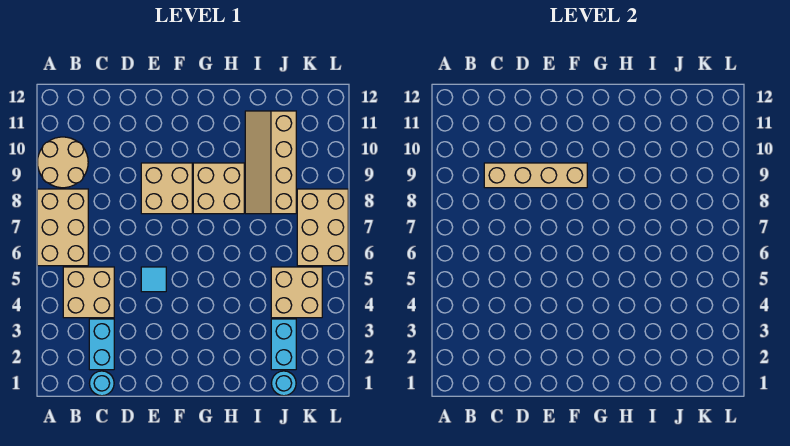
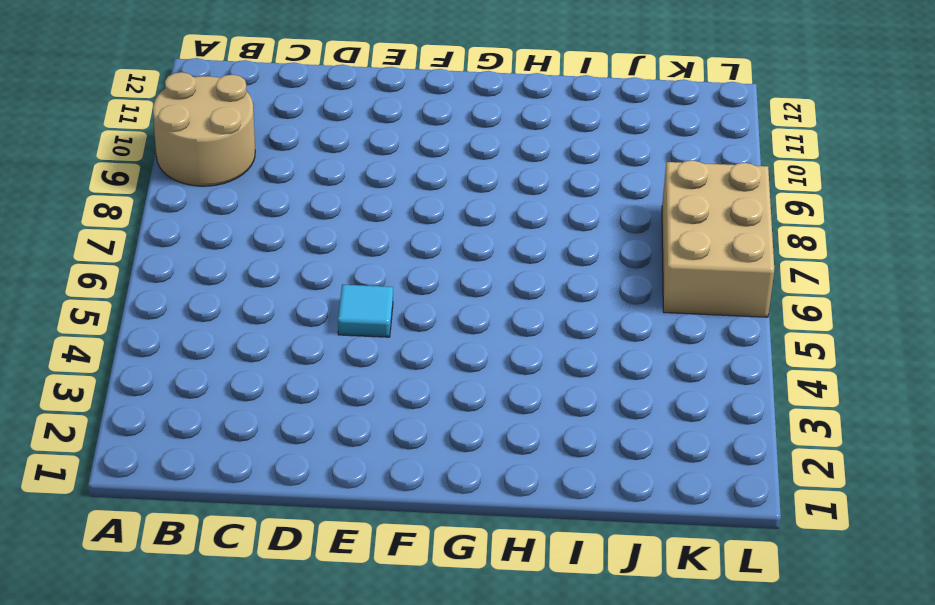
none -> tan 2x3 brick [37,189,88,266]
none -> tan 2x2 brick [63,267,114,318]
none -> cyan 1x1 round brick [89,371,114,396]

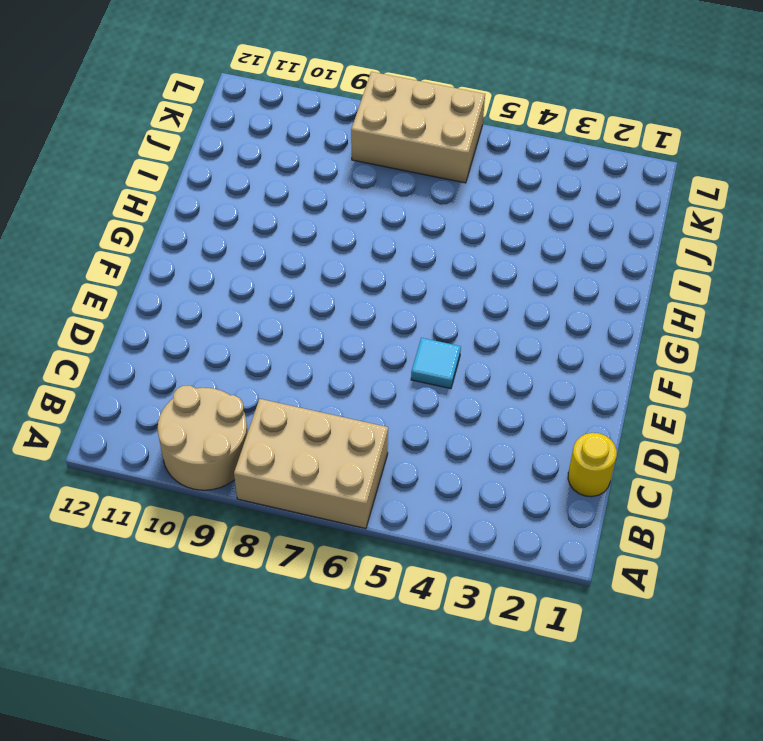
yellow 1x1 round brick [568,433,617,497] -> cyan 1x1 round brick [89,371,114,396]
none -> tan 2x2 brick [63,267,114,318]
none -> cyan 1x2 brick [89,319,114,370]
none -> tan 2x2 brick [141,163,192,214]

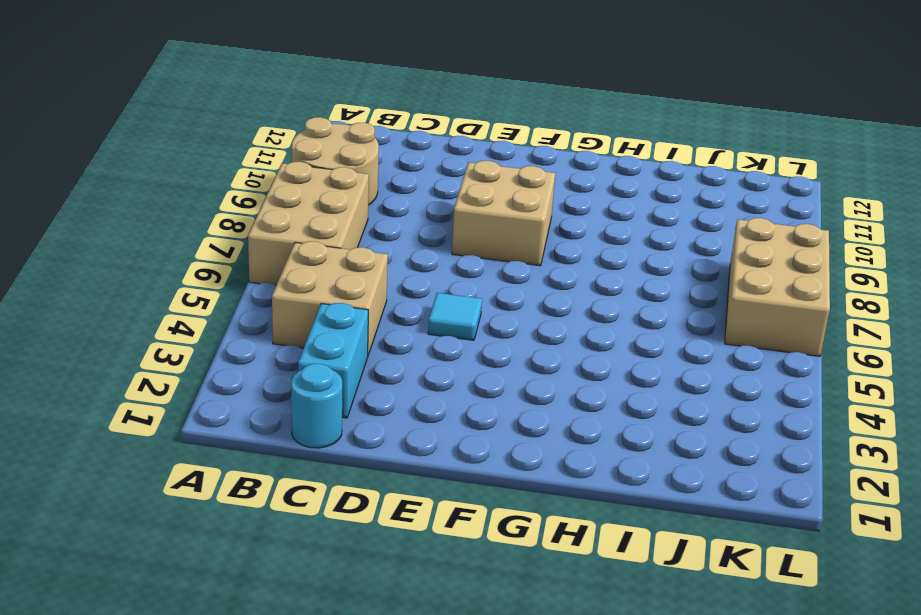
none -> tan 2x2 brick [193,163,244,214]
none -> tan 2x4 slope [245,111,296,214]
none -> cyan 1x1 round brick [271,371,296,396]

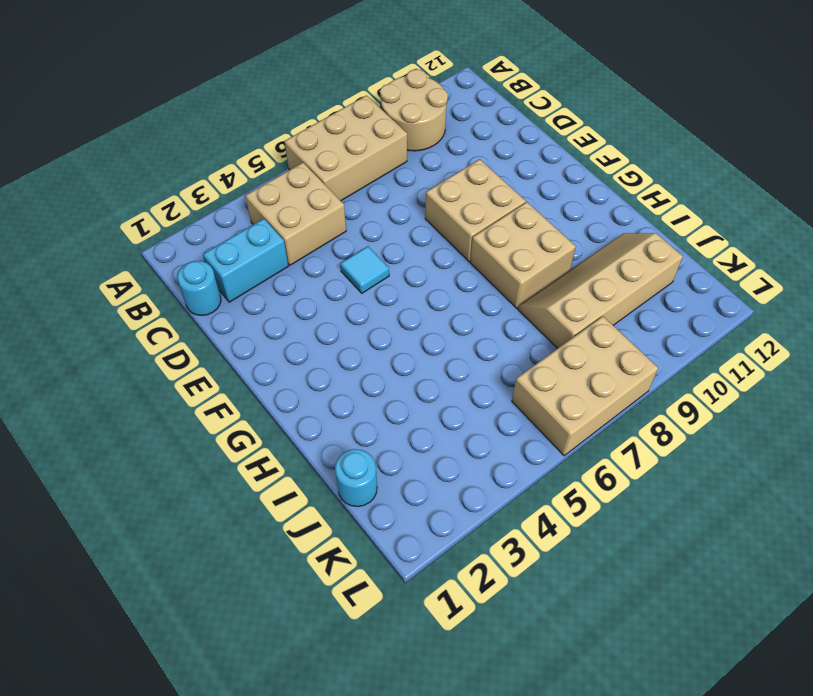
none -> cyan 1x2 brick [271,319,296,370]
none -> tan 2x2 brick [271,267,322,318]
none -> tan 1x4 brick [484,163,587,188]

